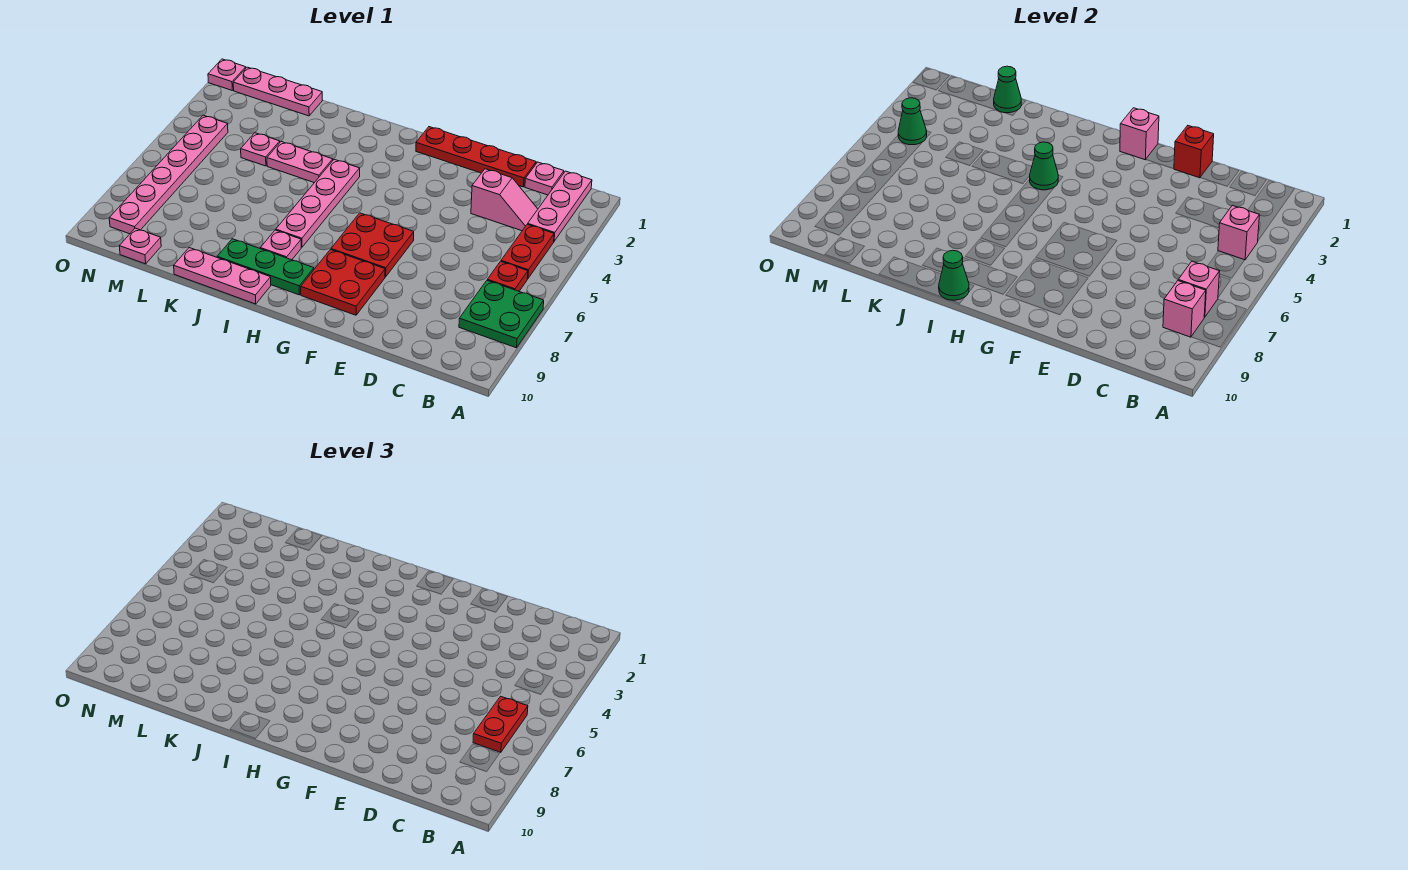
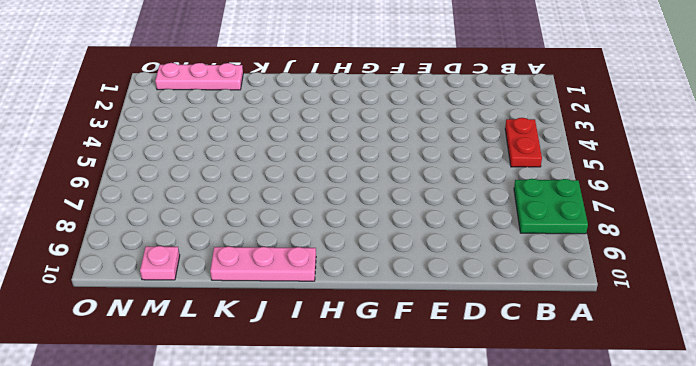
none -> pink 1x3 plate [528,171,592,241]
none -> red 1x1 plate [487,261,528,291]
none -> pink 1x1 plate [525,162,564,195]

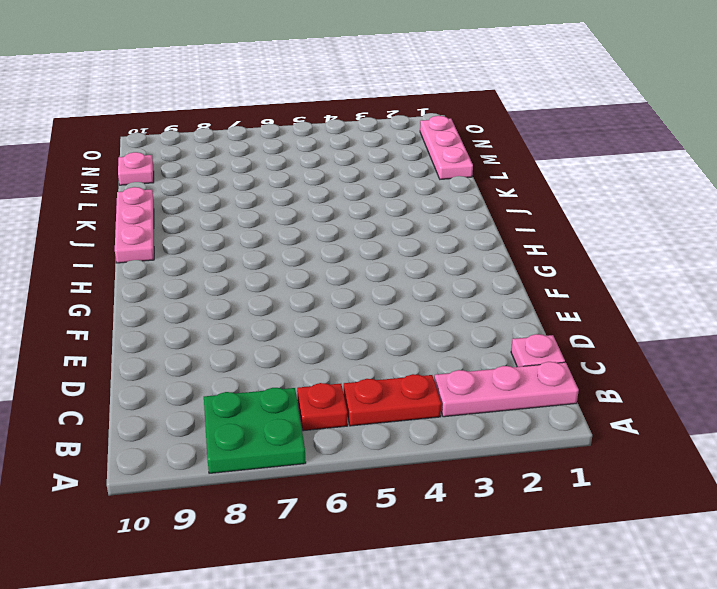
none -> pink 1x2 slope [471,169,538,231]
none -> red 1x4 plate [416,127,536,187]
none -> red 2x2 plate [331,213,414,277]

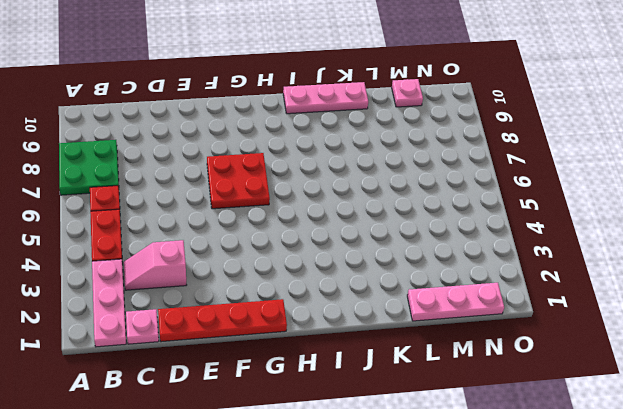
none -> red 2x2 plate [301,250,385,315]
none -> green 1x3 plate [217,239,314,295]
none -> pink 1x4 plate [276,159,360,247]

